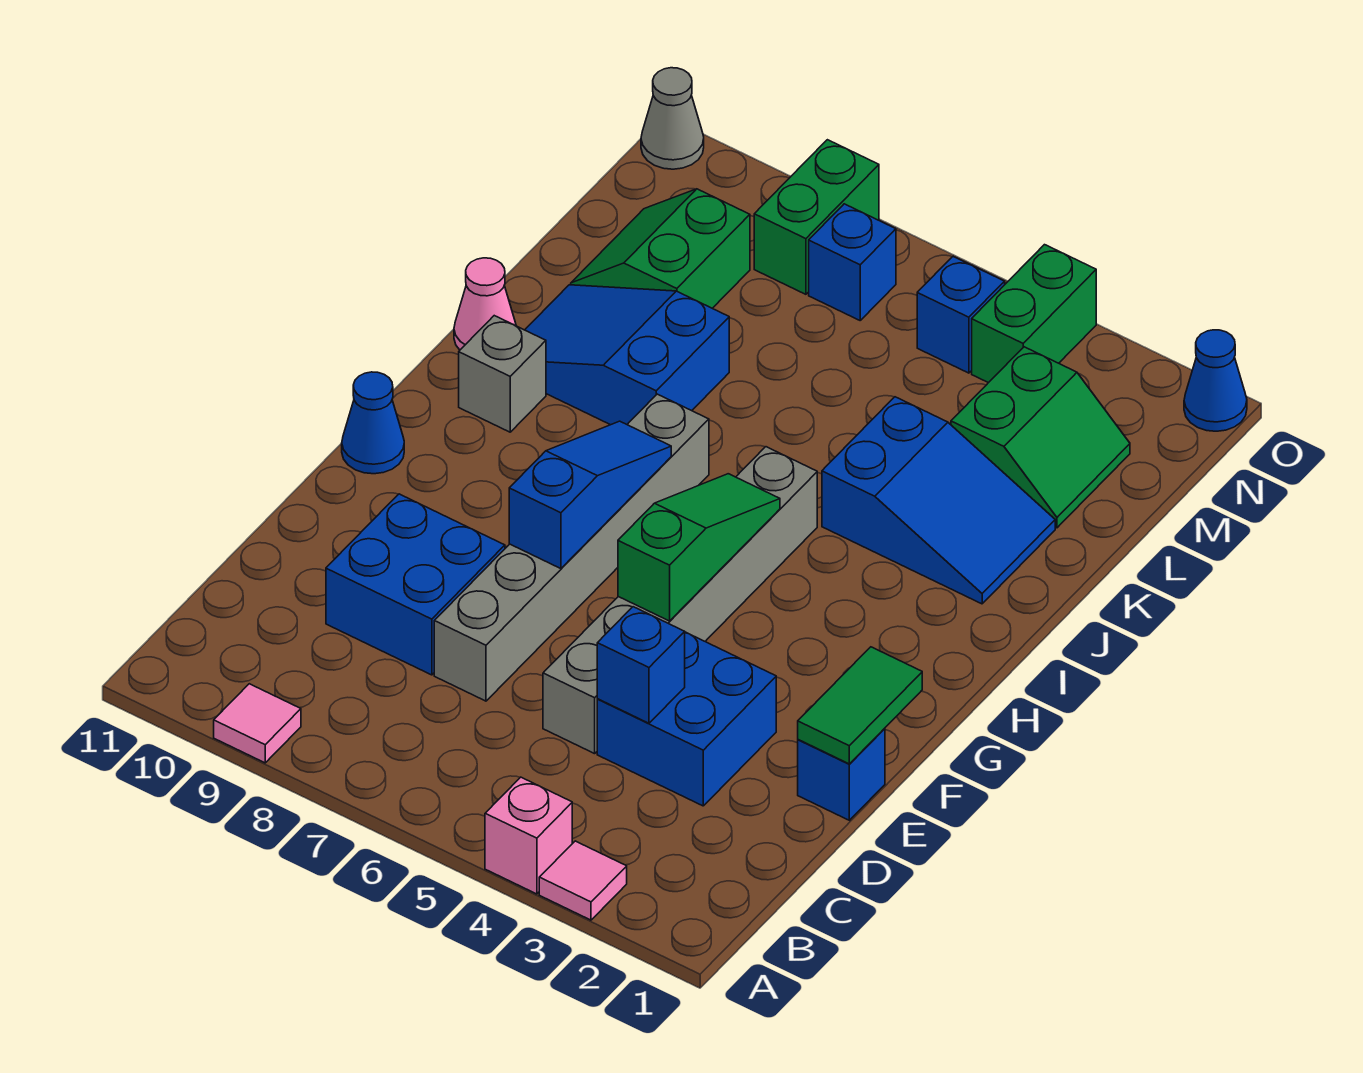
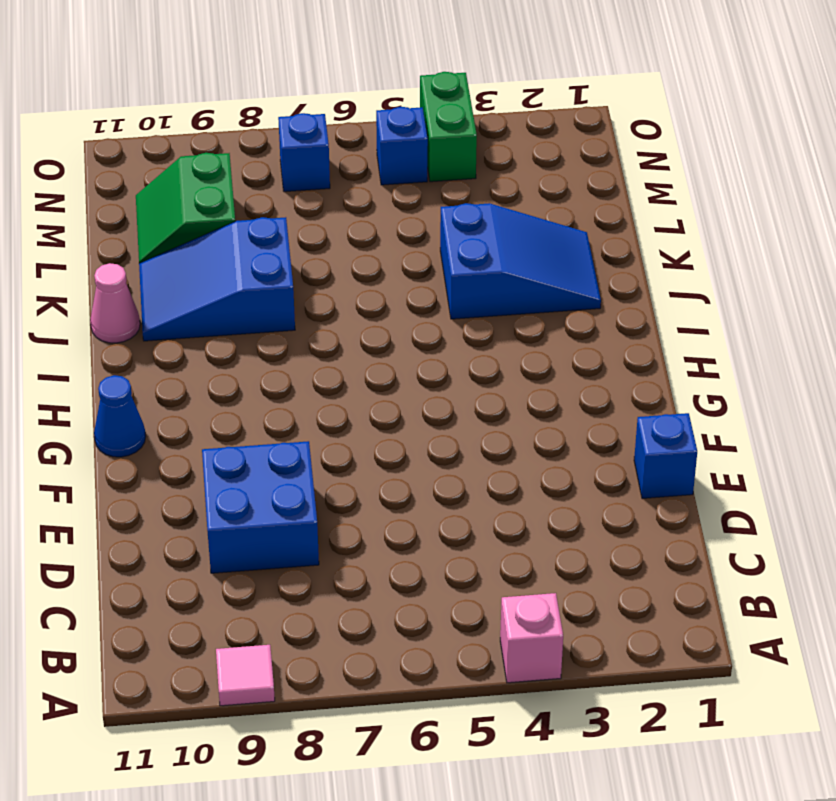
none -> pink 1x1 tile [539,841,627,920]
none -> blue 2x2 brick [597,632,776,806]
none -> grey 1x6 brick [543,447,817,754]

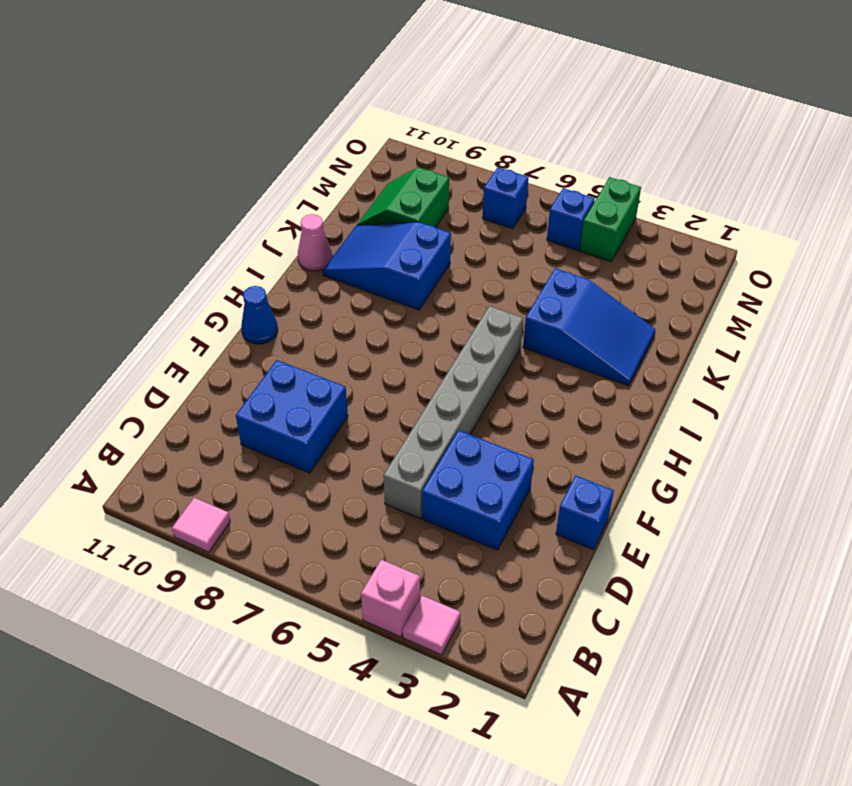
none -> grey 1x6 brick [434,394,709,701]
none -> grey 1x1 brick [459,316,546,432]
none -> green 2x2 slope [951,347,1130,528]

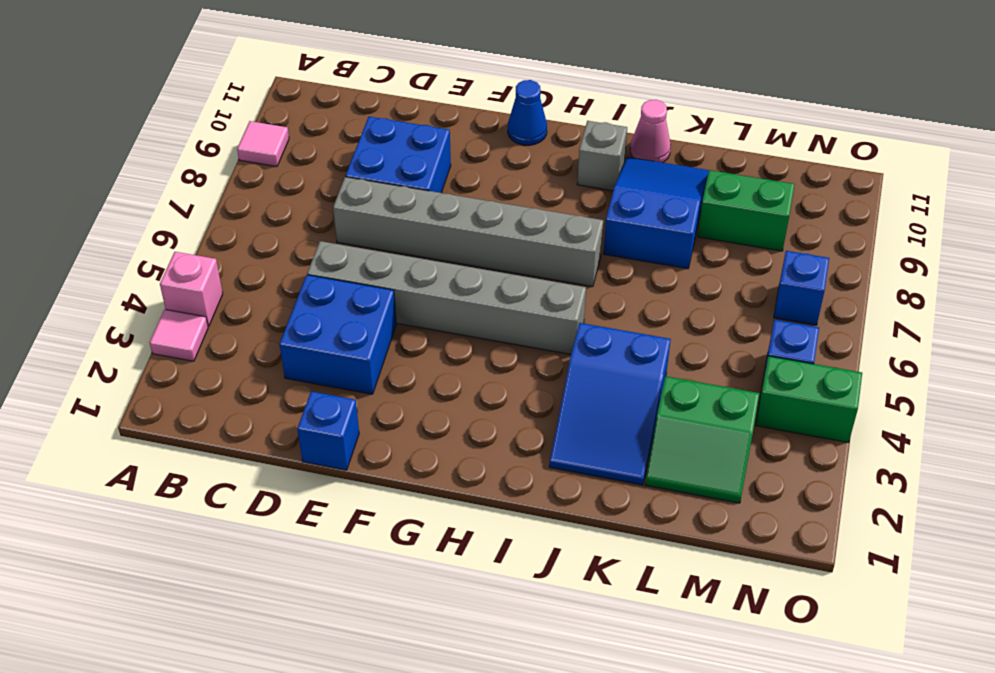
none -> green 1x2 brick [754,140,879,294]
none -> blue 1x1 cone [1184,330,1247,431]
none -> grey 1x1 cone [641,68,704,169]

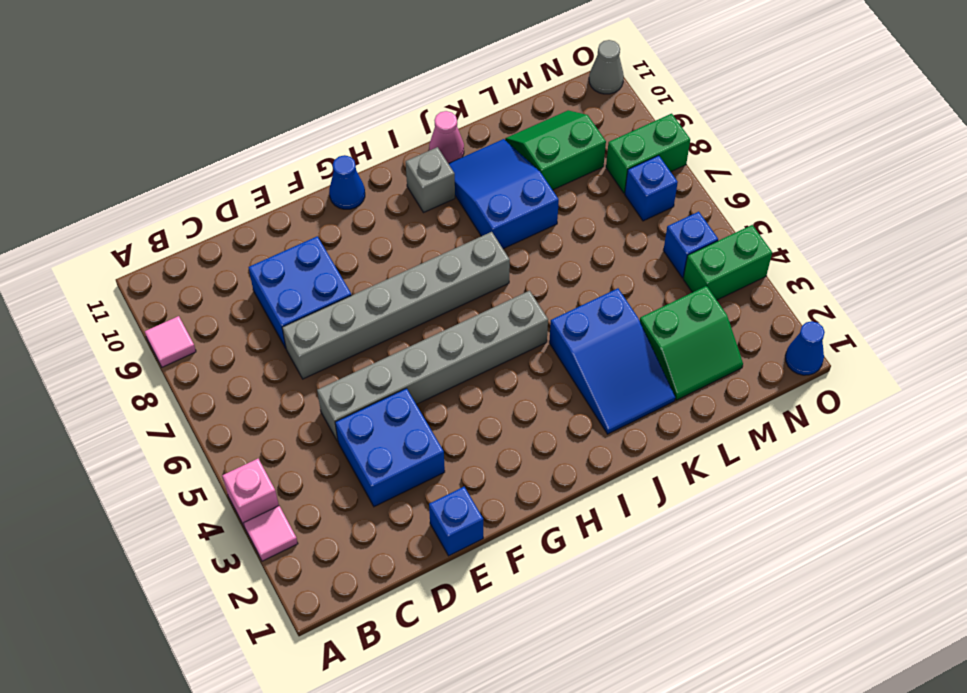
none -> blue 1x1 brick [597,607,685,723]
none -> green 1x2 tile [798,647,922,764]
none -> green 1x3 slope [618,474,780,621]

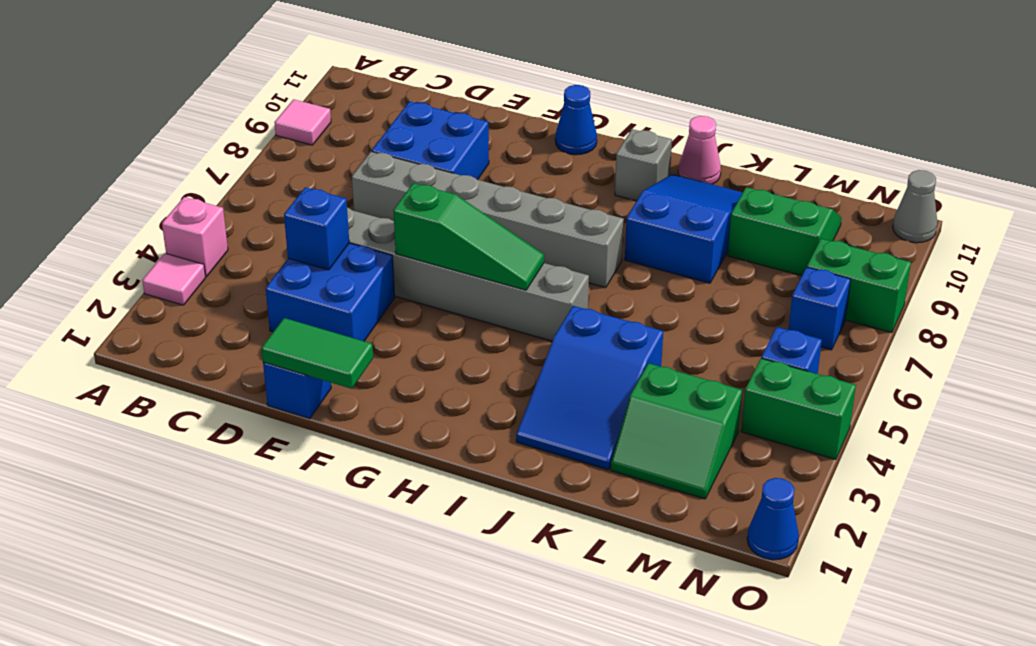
none -> blue 1x3 slope [509,421,671,569]

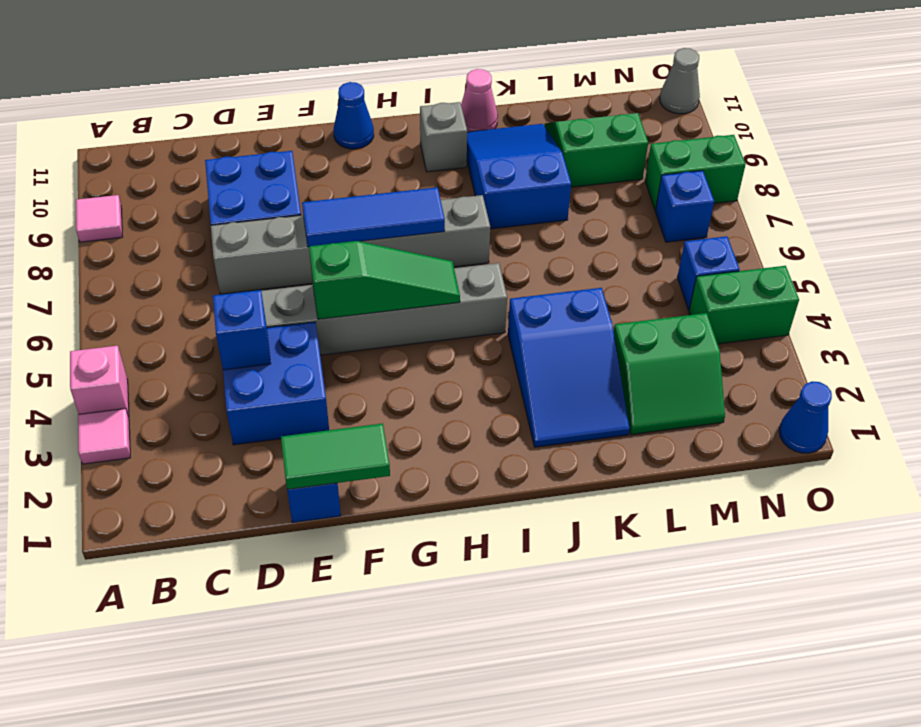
blue 1x3 tile [302,187,445,247] -> blue 1x3 slope [509,421,671,569]

